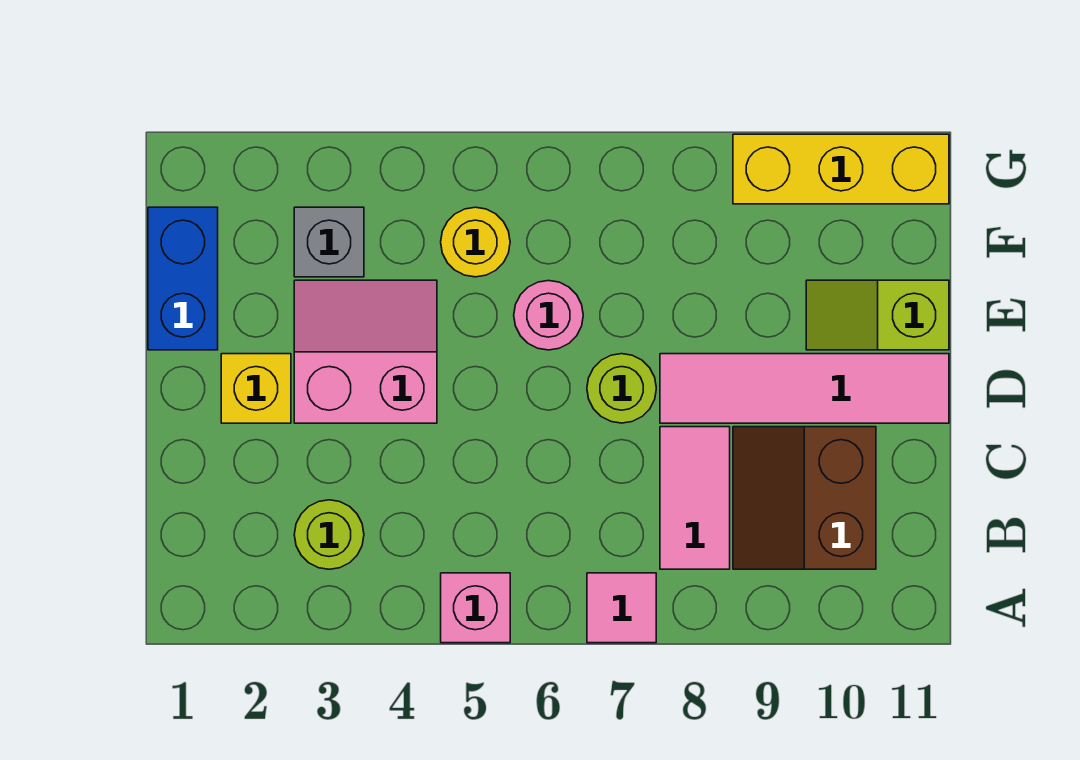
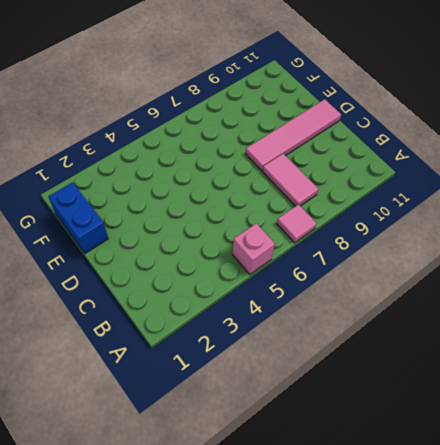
none -> lime 1x1 round brick [294,500,364,569]
none -> brown 2x2 slope [733,427,876,569]
none -> yellow 1x1 brick [221,354,291,423]

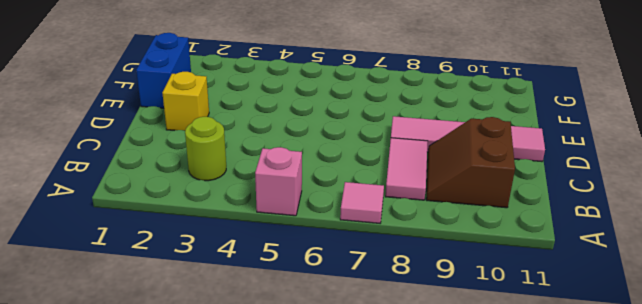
none -> pink 2x2 slope [294,280,437,423]
none -> lime 1x1 round brick [587,354,656,423]
none -> pink 1x1 round brick [514,281,583,350]

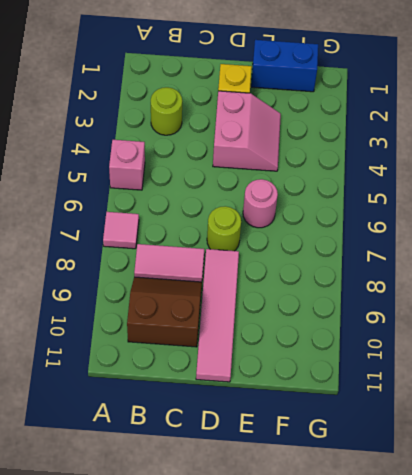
none -> lime 1x2 slope [806,280,949,350]
none -> grey 1x1 brick [294,207,364,277]
none -> yellow 1x1 round brick [441,207,510,277]

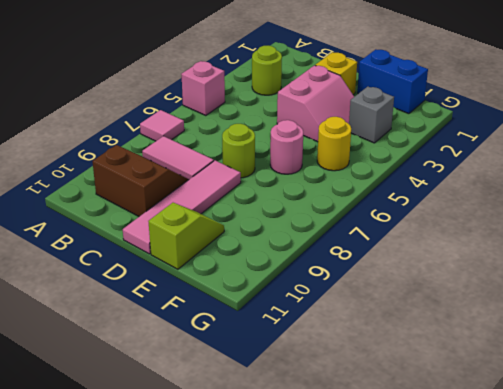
none -> yellow 1x3 brick [733,134,949,204]

